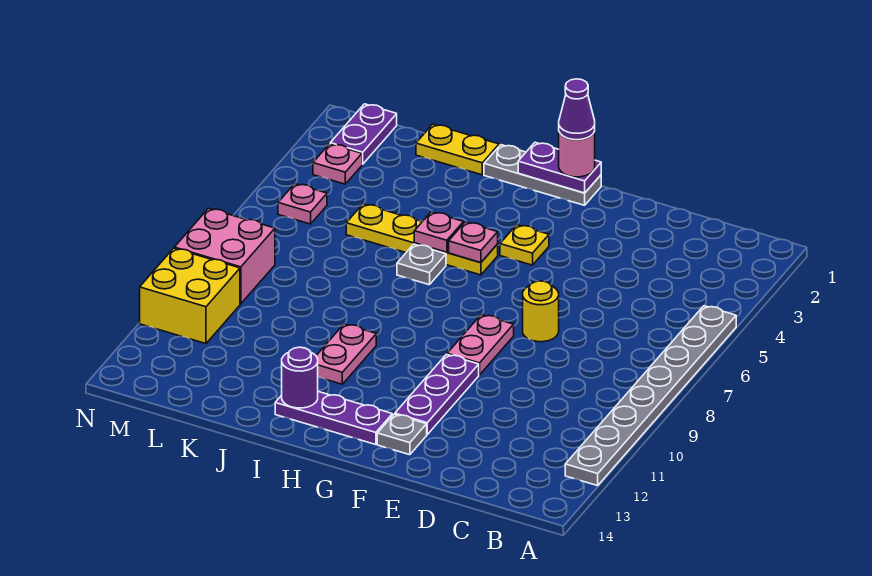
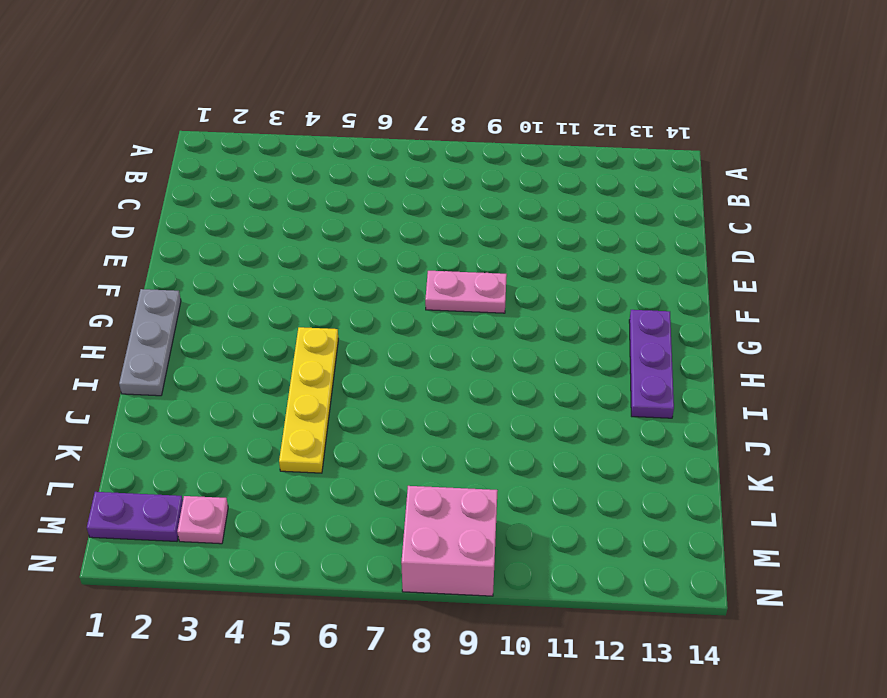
none -> grey 1x8 plate [565,306,736,486]
none -> yellow 1x1 round brick [523,281,559,342]
none -> purple 1x3 plate [395,354,479,435]

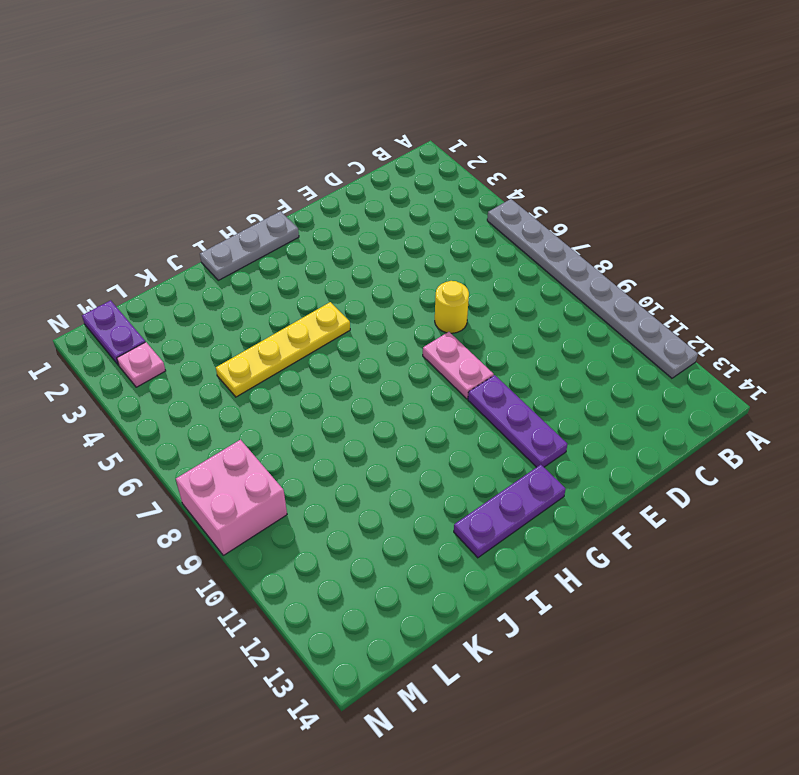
none -> grey 1x1 plate [377,414,427,455]
none -> yellow 1x1 plate [500,225,549,265]
none -> grey 1x1 plate [397,244,446,285]

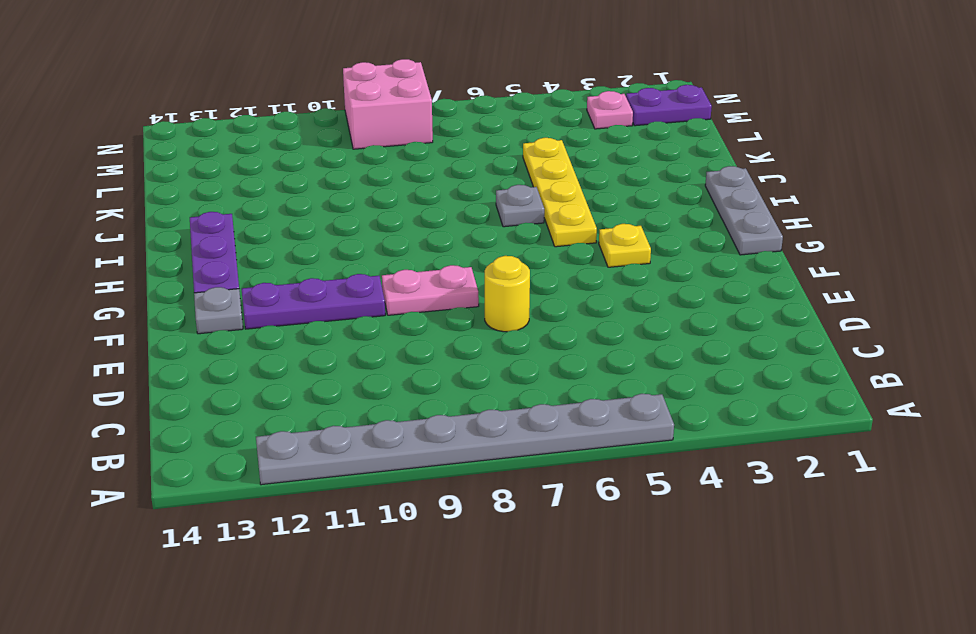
none -> pink 1x2 plate [316,324,376,384]
none -> yellow 1x2 plate [416,124,499,175]
none -> pink 1x1 plate [278,184,327,224]

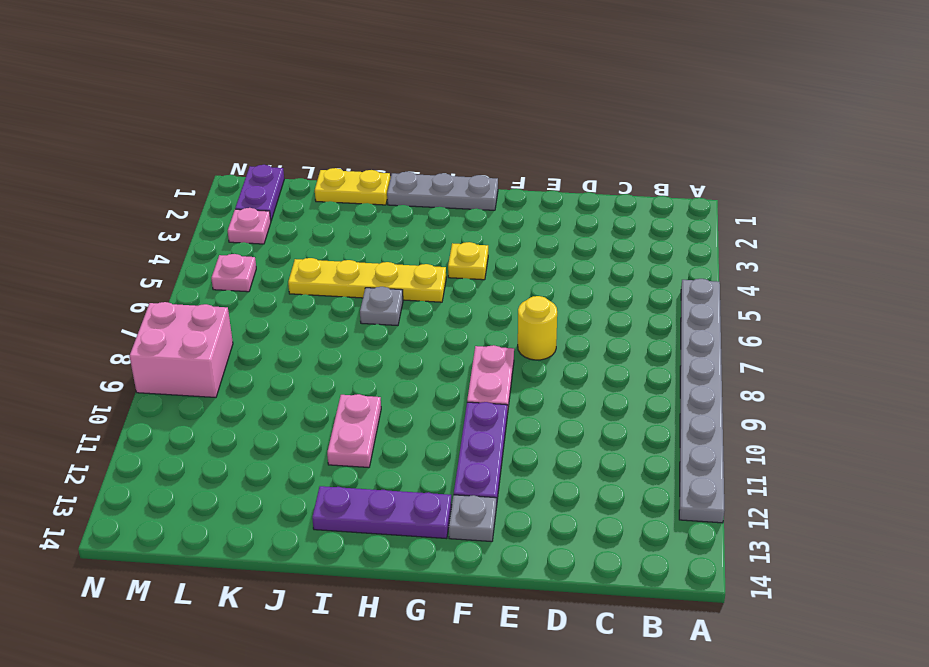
none -> yellow 2x2 brick [140,248,240,344]
none -> purple 1x2 plate [518,142,601,193]
none -> pink 1x1 plate [449,222,498,263]

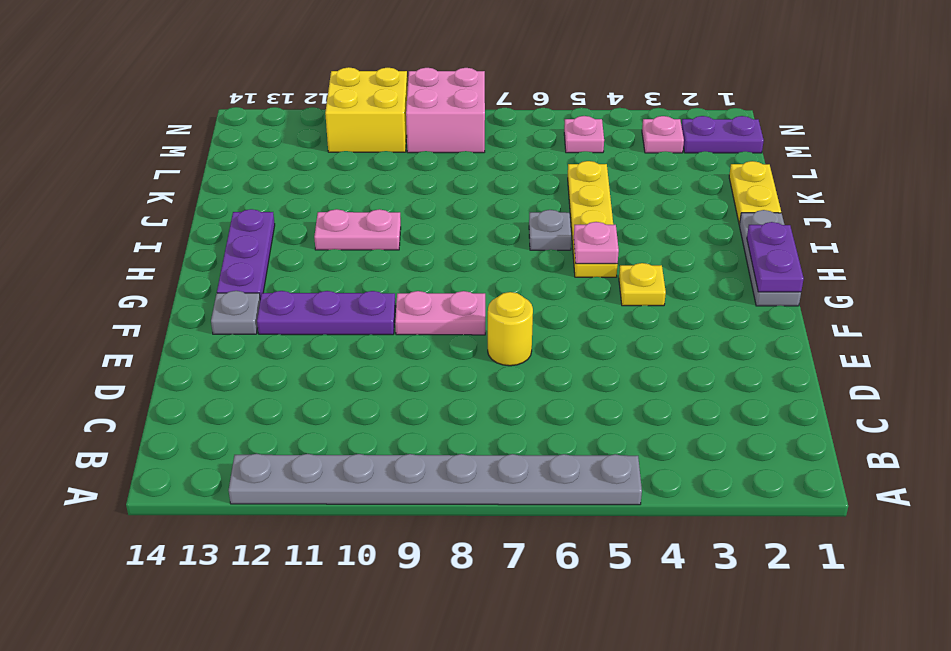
none -> pink 1x1 plate [414,212,464,252]
none -> purple 1x1 round brick [282,347,318,408]
none -> pink 1x1 round brick [559,132,595,177]

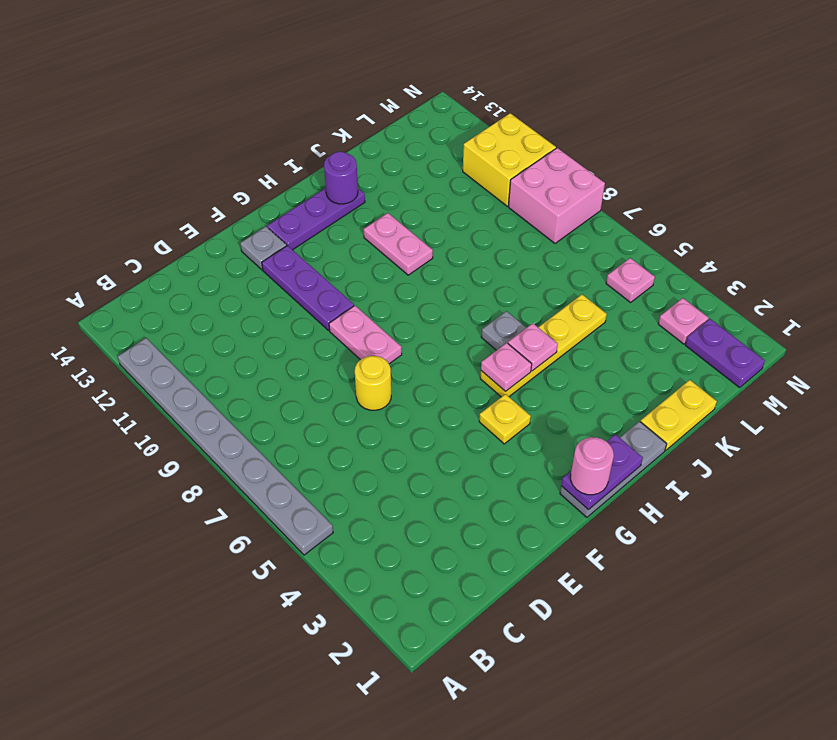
none -> purple 1x1 cone [559,79,595,140]

